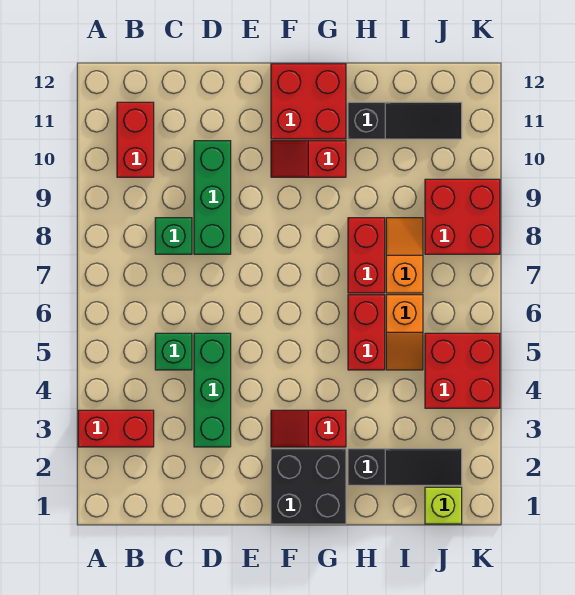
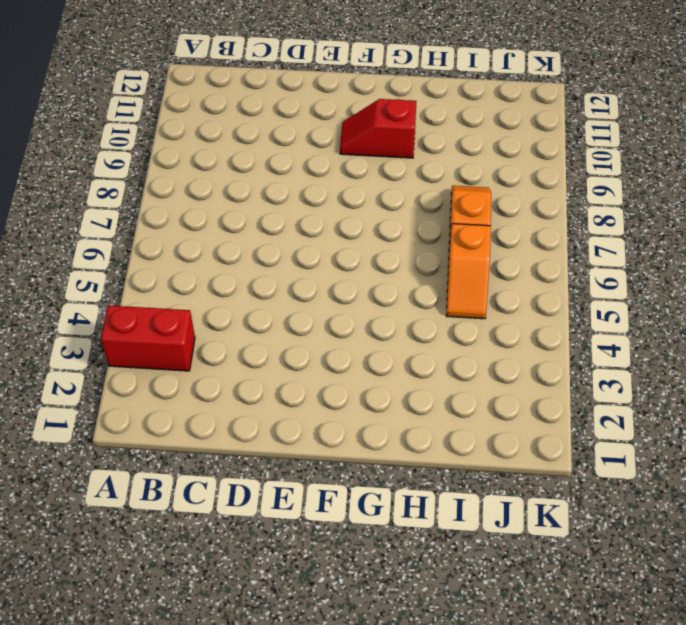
none -> red 1x2 brick [117,102,154,177]
none -> green 1x1 brick [155,333,192,370]
none -> green 1x1 brick [155,218,192,254]

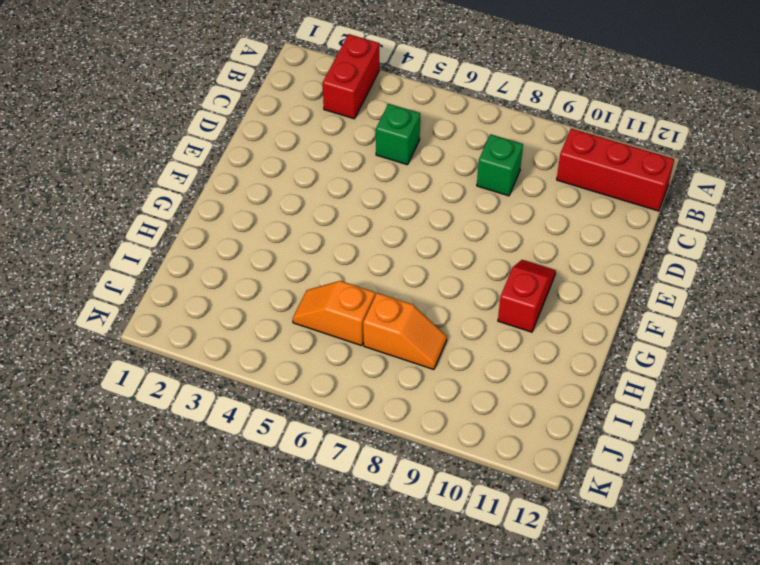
red 1x3 brick [557,128,674,211] -> red 1x2 brick [117,102,154,177]
none -> green 1x3 brick [194,333,231,447]
none -> green 1x3 brick [194,141,231,254]
none -> black 2x2 brick [271,449,346,524]

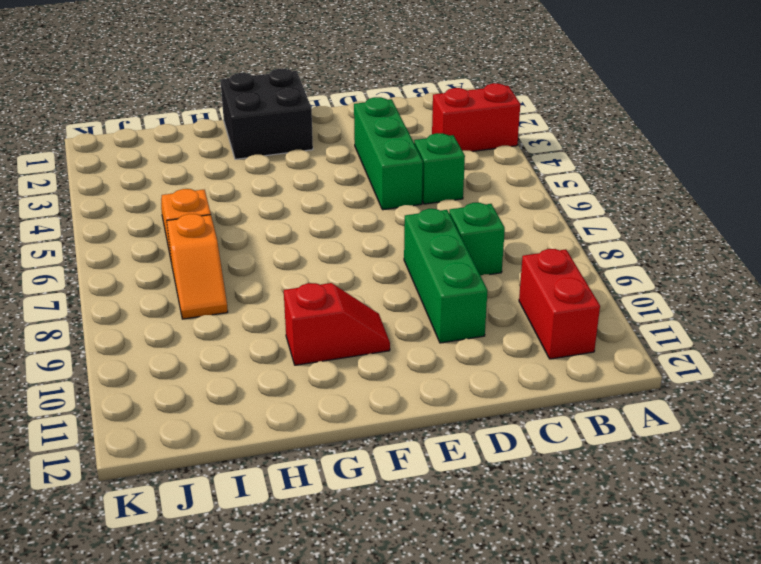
none -> red 1x2 slope [271,410,346,447]
none -> red 2x2 brick [271,64,346,139]
none -> black 1x3 slope [348,449,462,485]

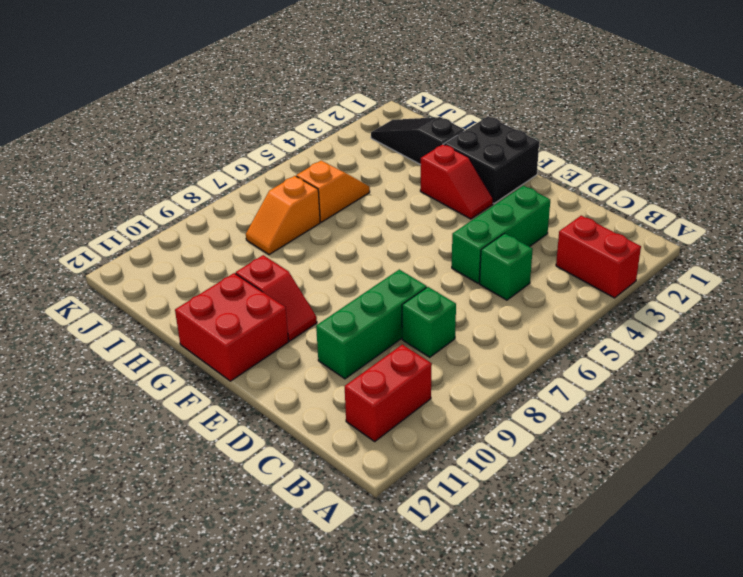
none -> red 1x2 brick [348,295,385,370]
none -> red 1x2 brick [348,218,385,293]
none -> black 1x3 slope [348,102,462,139]

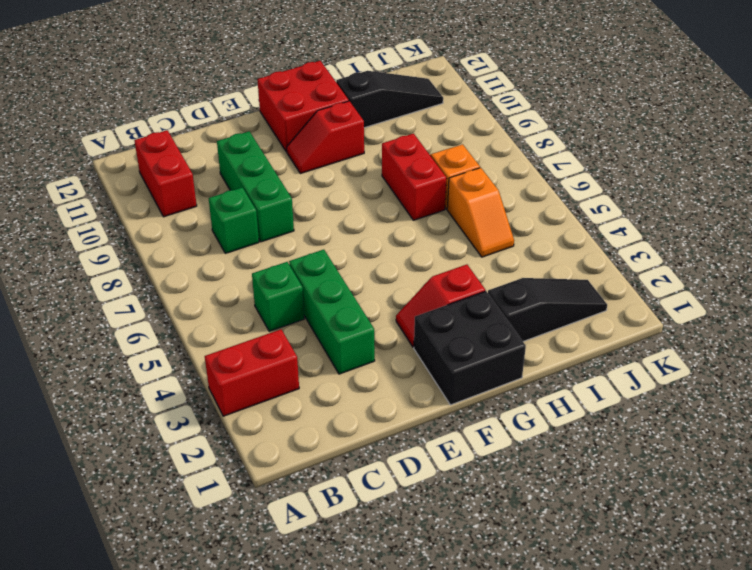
none -> red 1x2 brick [348,295,385,370]
none -> lime 1x1 brick [425,487,462,524]
none -> red 2x2 brick [425,333,500,408]

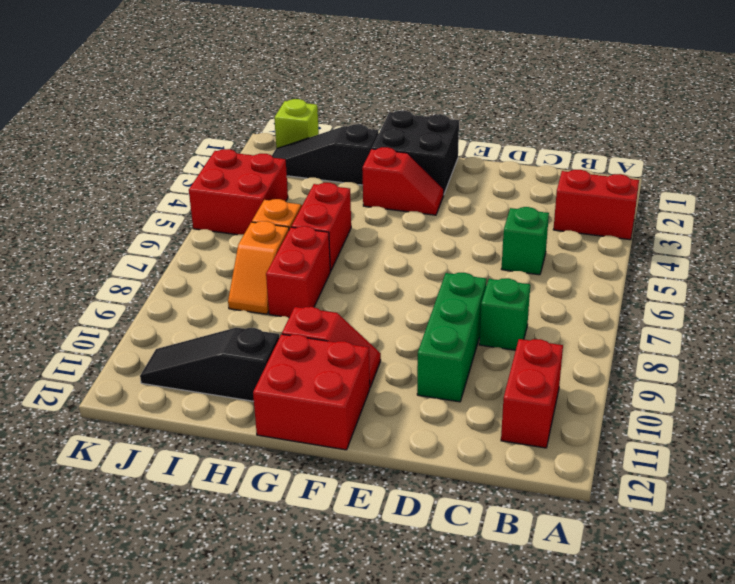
none -> green 1x3 brick [194,333,231,447]
none -> red 2x2 brick [425,179,500,254]

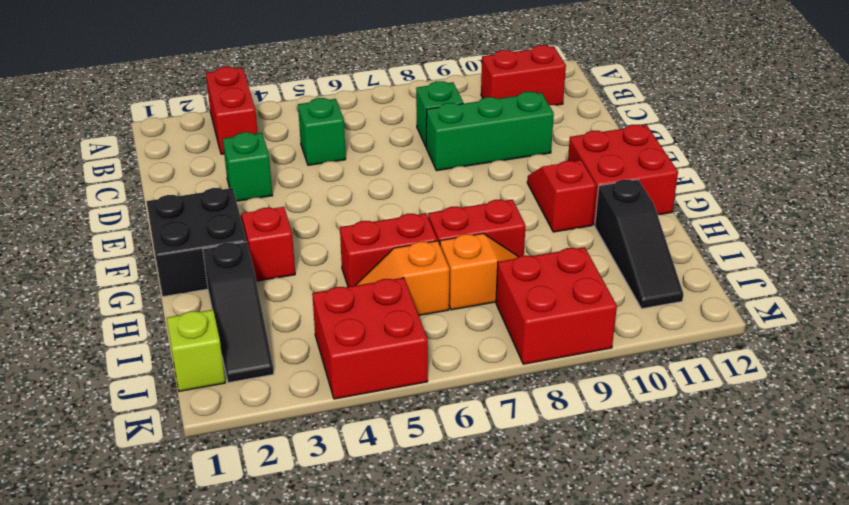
green 1x1 brick [223,132,273,201] -> green 1x3 brick [194,333,231,447]

